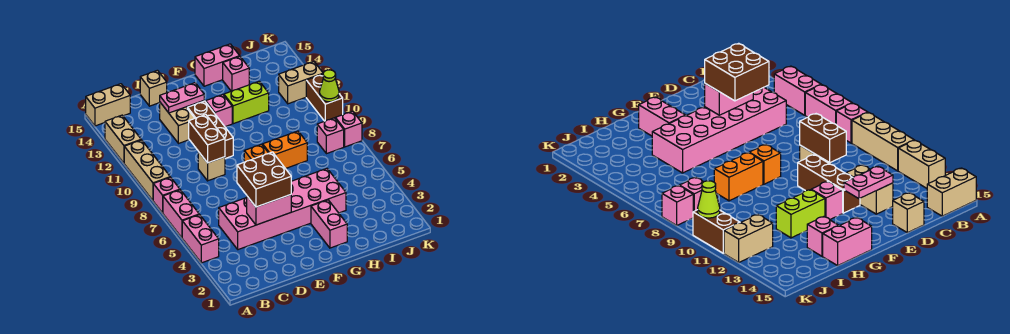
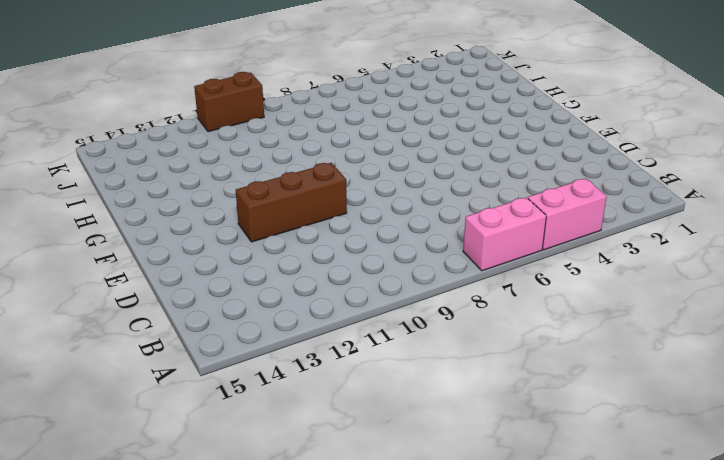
none -> pink 1x1 brick [153,177,180,213]
none -> tan 1x3 brick [124,140,170,200]
none -> tan 1x2 brick [105,115,141,163]

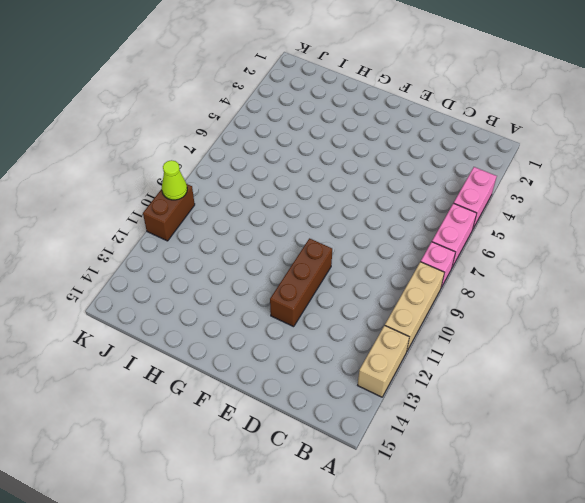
none -> tan 1x2 brick [86,84,130,126]
none -> pink 2x6 brick [219,169,346,250]
none -> tan 1x1 brick [198,152,225,181]

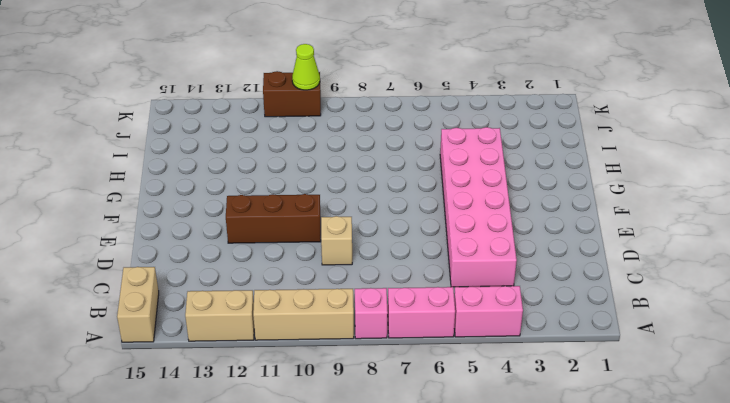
none -> tan 1x2 brick [160,103,195,144]
none -> tan 1x1 brick [140,70,167,106]
none -> orange 1x1 brick [244,144,268,162]

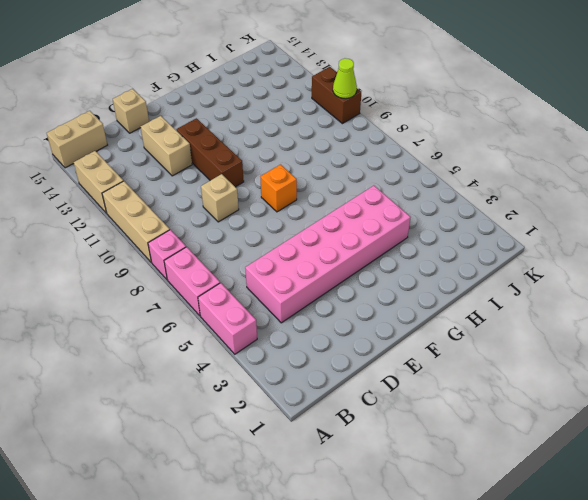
none -> pink 1x1 brick [206,95,232,127]
none -> pink 1x2 brick [311,200,347,248]
none -> orange 1x2 brick [263,131,307,169]

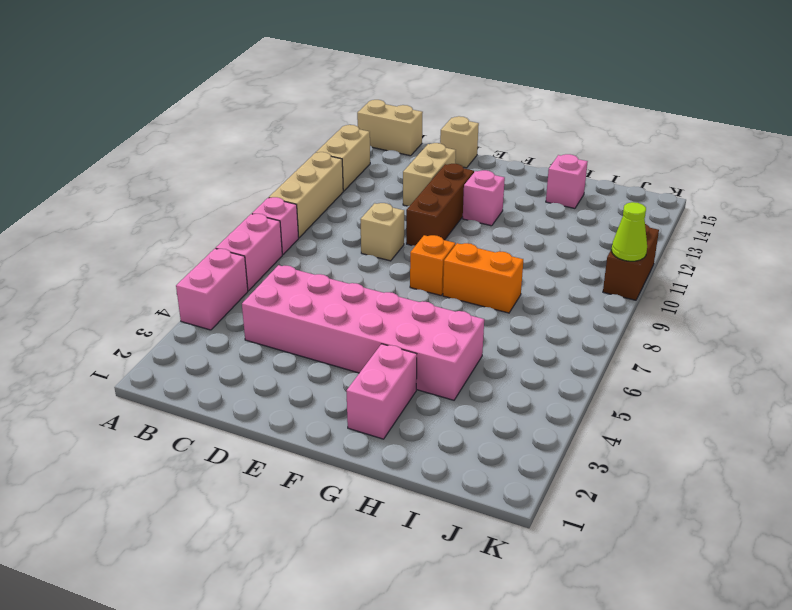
none -> lime 1x2 brick [224,81,269,124]
none -> pink 1x2 brick [195,44,239,86]
none -> pink 1x1 brick [317,118,344,154]

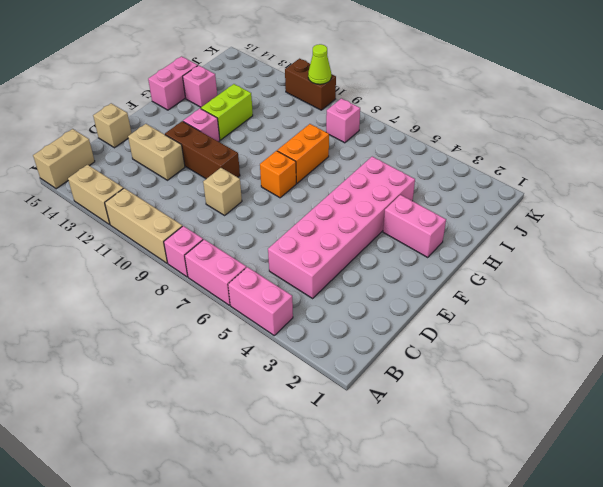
none -> tan 1x2 brick [279,62,323,104]
none -> pink 1x1 brick [335,111,362,147]
none -> pink 1x2 brick [247,195,291,225]

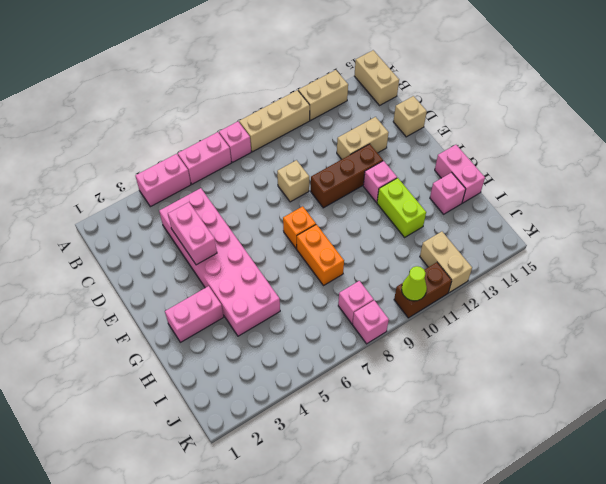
none -> brown 1x2 brick [189,115,225,163]
none -> pink 1x2 plate [160,83,204,113]
none -> brown 2x2 brick [237,152,291,207]

